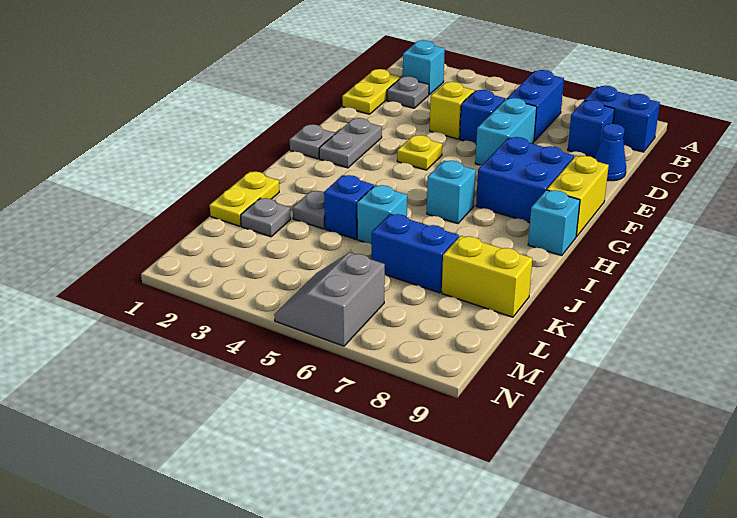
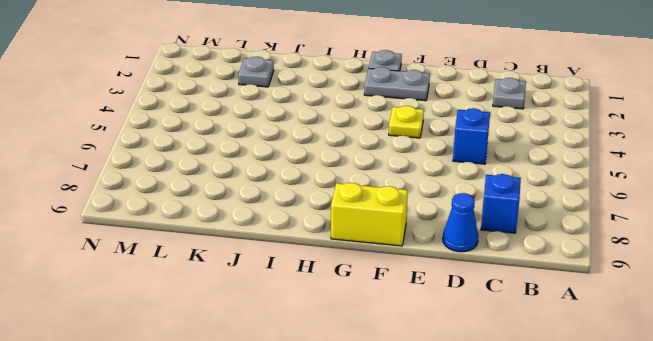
none -> cyan 1x1 brick [403,40,445,94]
none -> blue 1x2 brick [507,70,564,141]
none -> blue 1x2 brick [584,86,660,152]

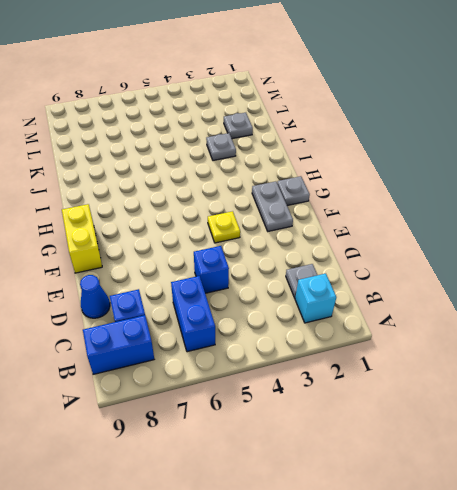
none -> yellow 1x2 plate [342,69,401,114]
none -> yellow 1x1 brick [430,82,474,139]
none -> cyan 1x2 brick [475,98,537,165]

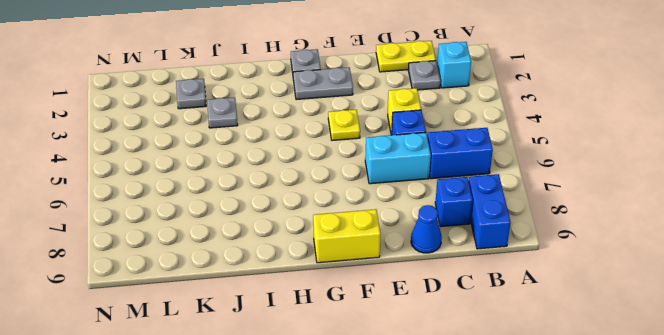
none -> blue 2x2 brick [476,137,574,223]
none -> cyan 1x1 brick [427,161,476,224]
none -> cyan 1x1 brick [528,190,580,256]

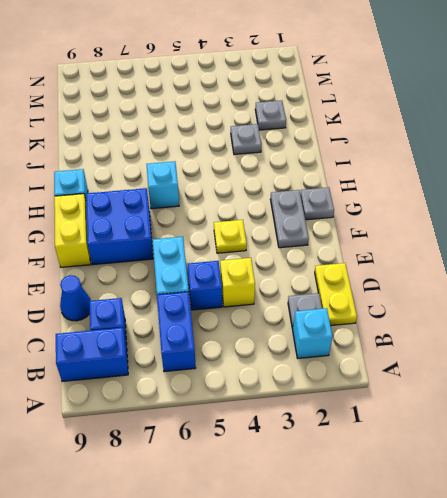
none -> yellow 1x2 plate [210,172,279,226]
none -> blue 1x1 brick [324,175,374,239]
none -> cyan 1x1 brick [357,185,407,245]

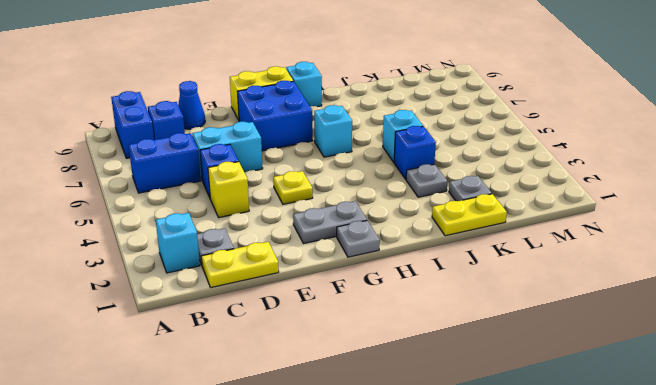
none -> blue 1x2 brick [372,214,459,293]
none -> yellow 1x2 brick [442,236,532,317]
none -> grey 2x2 slope [274,253,385,346]

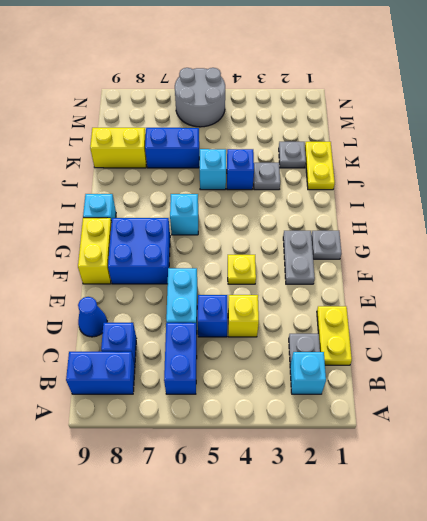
grey 2x2 round brick [175,68,225,127] -> grey 2x2 slope [274,253,385,346]

